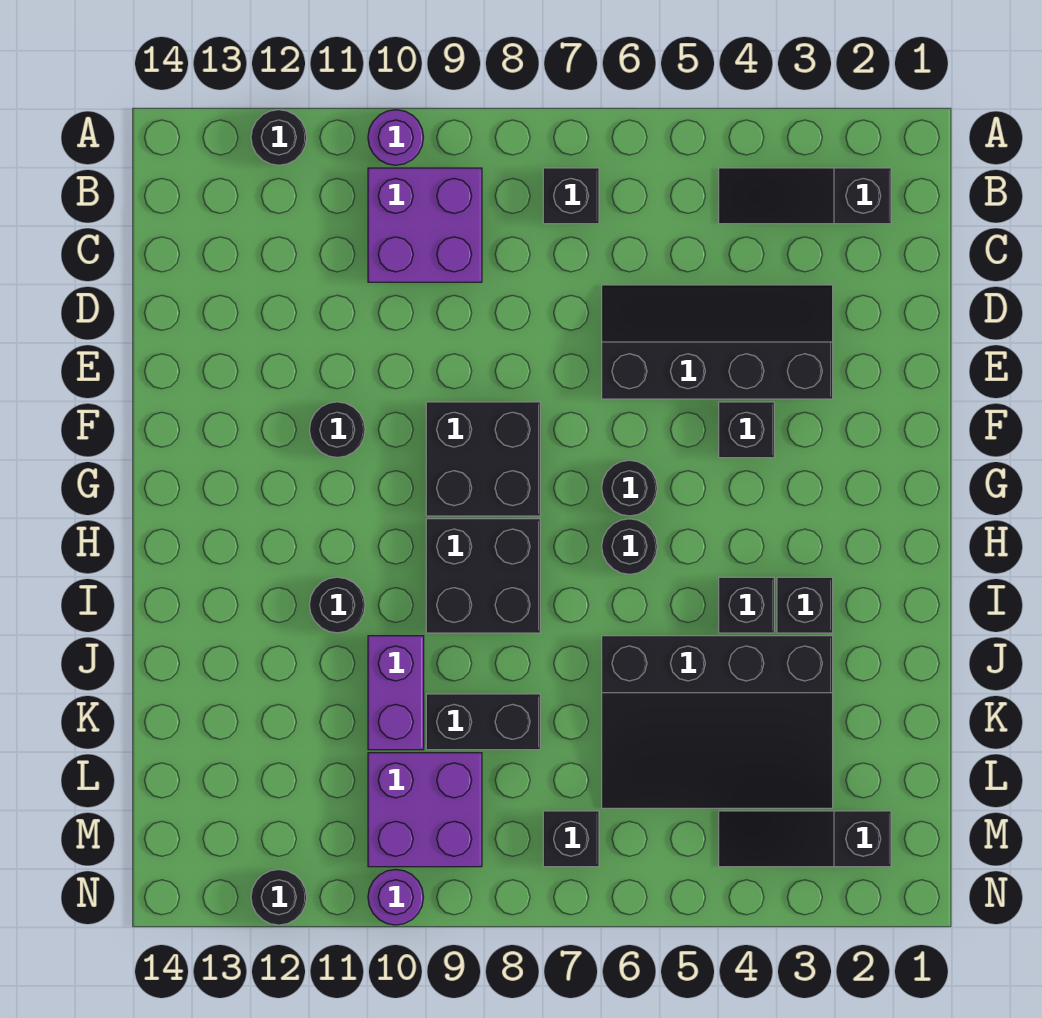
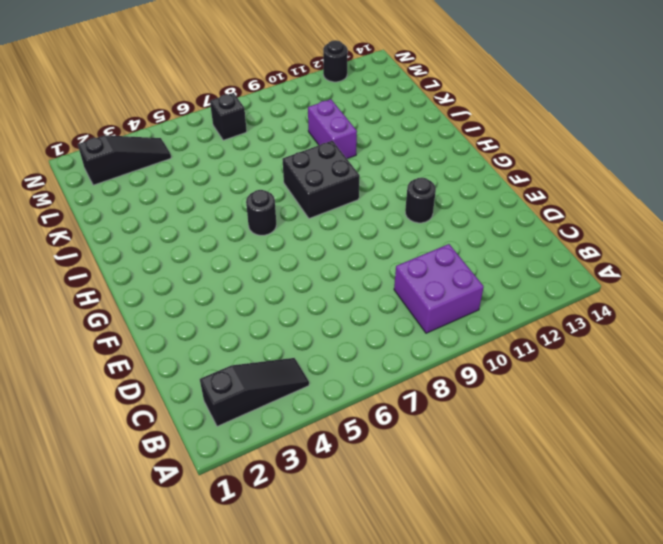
none -> purple 1x1 round brick [368,110,423,165]
none -> black 1x1 round brick [251,110,307,165]
none -> black 1x1 brick [543,168,599,224]

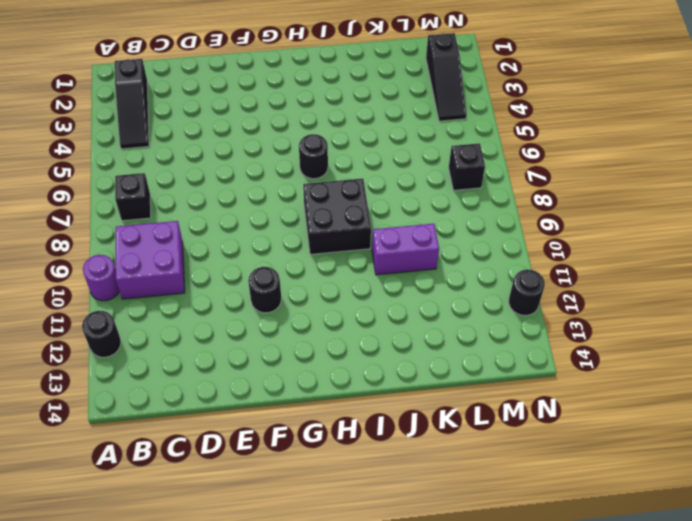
none -> black 2x4 slope [602,285,833,399]
none -> black 1x1 brick [719,402,774,458]
none -> black 2x2 brick [426,402,540,516]

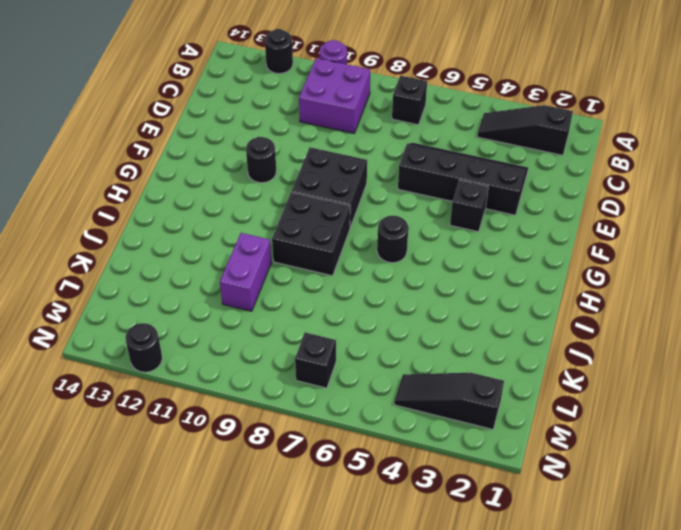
none -> black 1x1 round brick [602,460,657,516]
none -> black 1x1 brick [777,577,833,633]
none -> black 1x1 brick [719,577,774,633]

